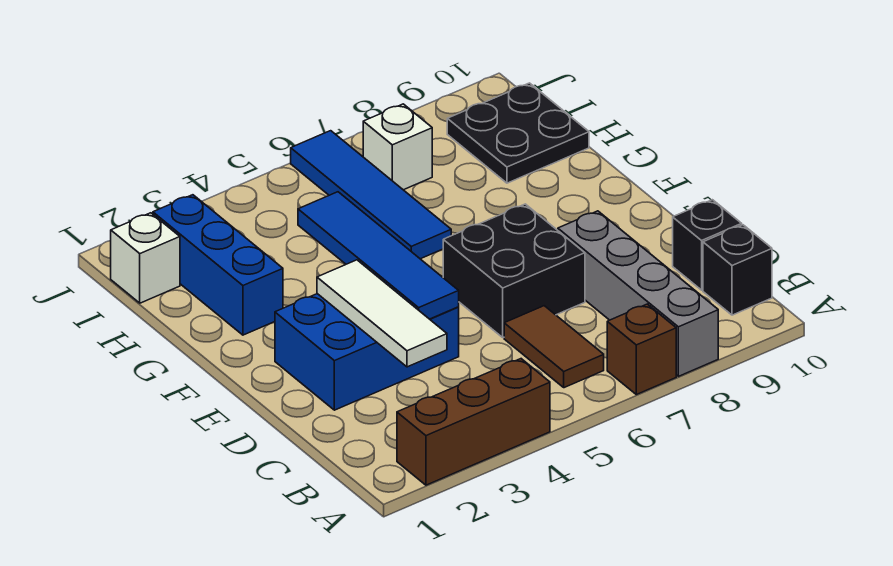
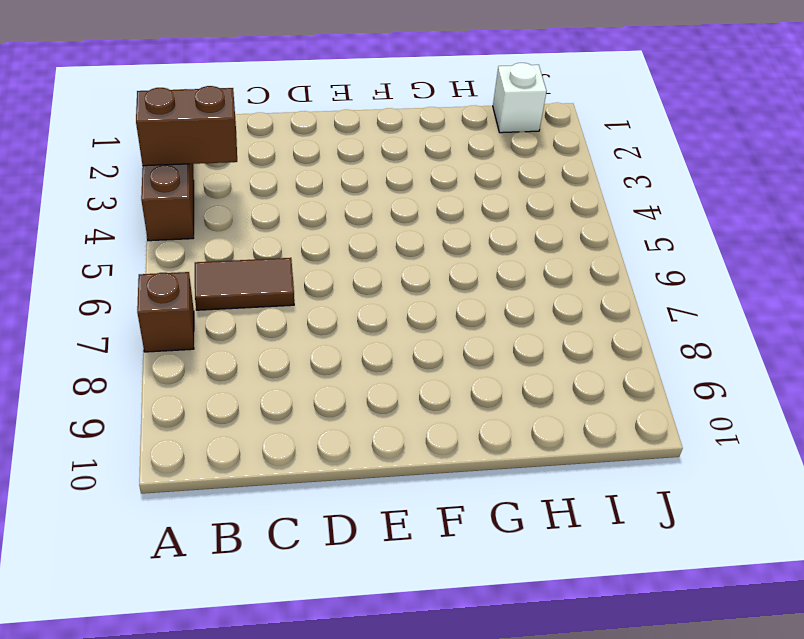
brown 1x2 brick [136,86,237,166] -> none
none -> grey 1x4 brick [558,211,718,376]
none -> black 1x1 brick [703,225,772,315]
none -> black 1x1 brick [673,200,742,290]

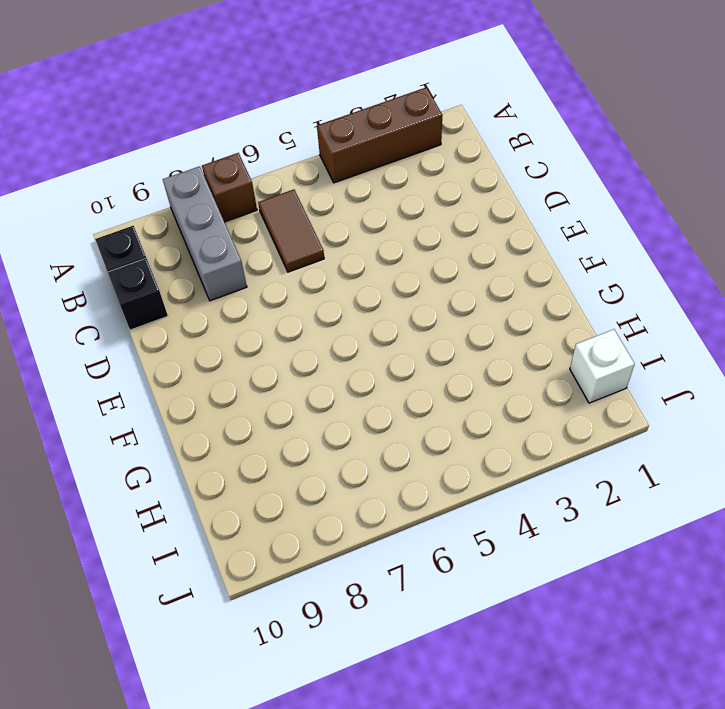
grey 1x3 brick [163,166,247,301] -> grey 1x4 brick [558,211,718,376]
none -> blue 2x3 brick [275,294,459,410]
none -> black 2x2 brick [443,204,585,337]
none -> blue 1x3 brick [153,195,283,335]

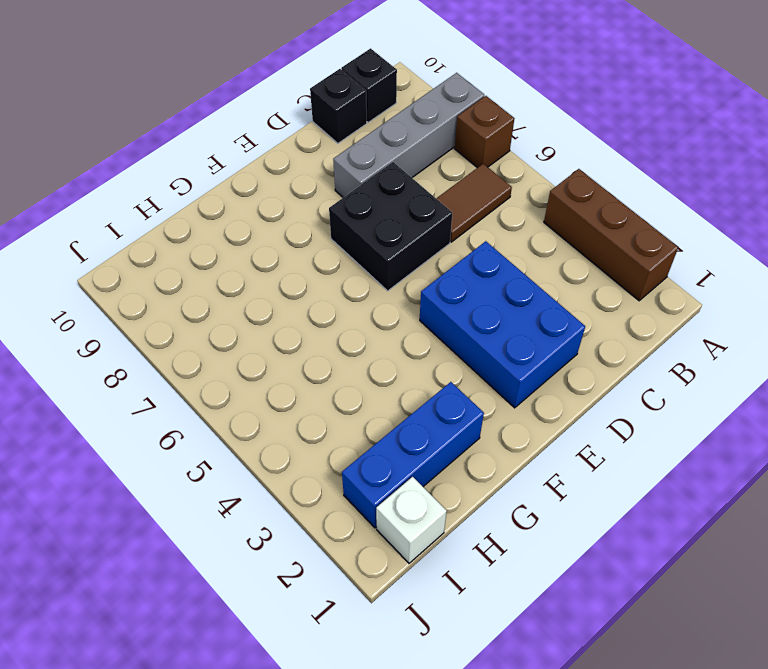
none -> blue 1x4 tile [291,131,451,259]
none -> black 2x2 plate [447,83,589,183]
none -> white 1x1 brick [363,104,432,190]

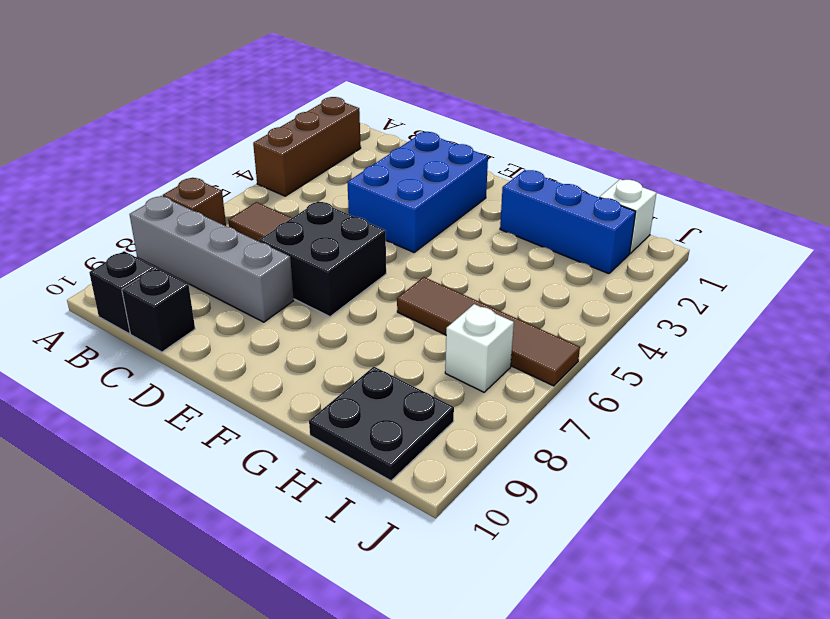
brown 1x4 tile [397,277,580,386] -> blue 1x4 tile [291,131,451,259]
none -> white 1x3 tile [317,260,447,367]
none -> blue 1x4 tile [298,192,459,319]

